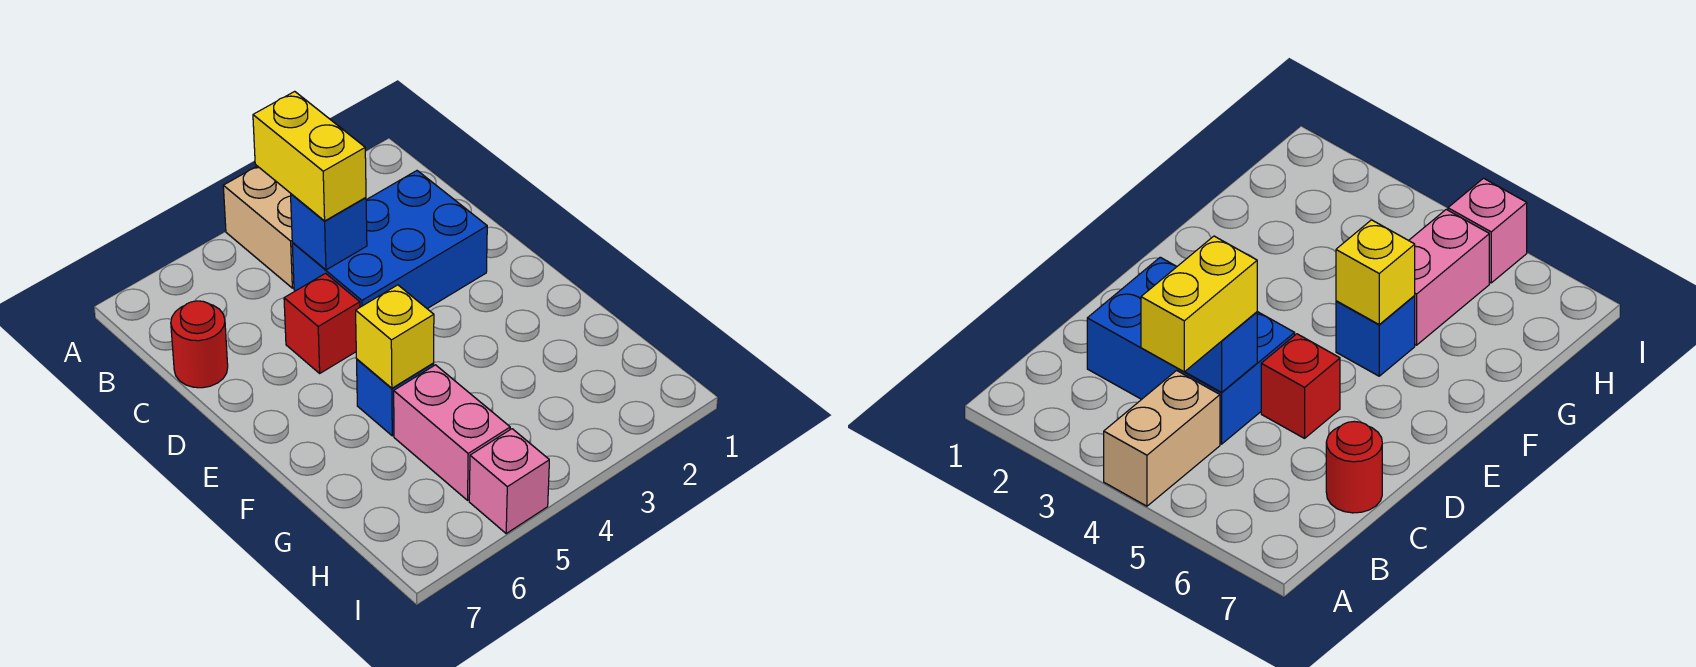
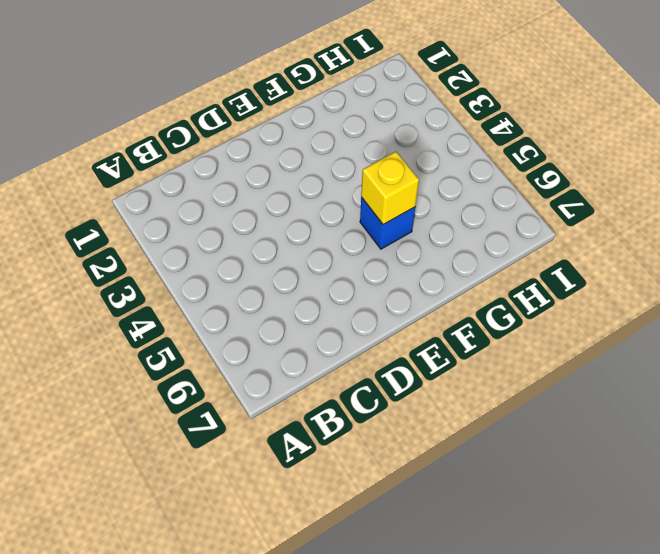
none -> tan 1x2 brick [223,166,294,288]
none -> blue 2x3 brick [292,171,487,309]

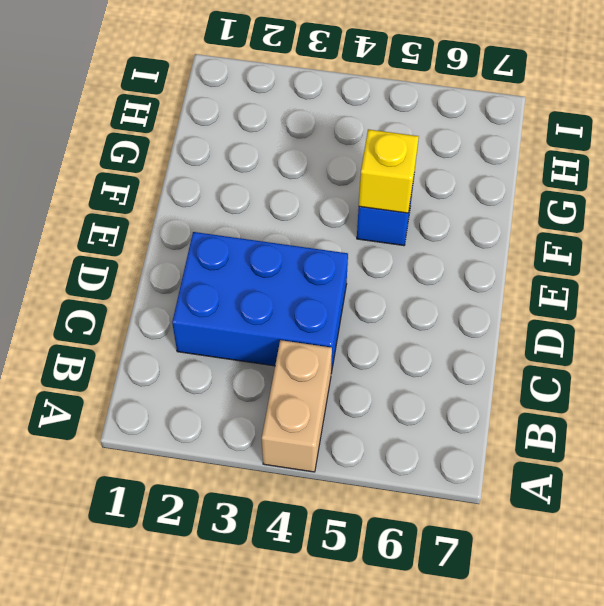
none -> red 1x1 round brick [171,301,228,388]
none -> red 1x1 brick [284,273,360,373]

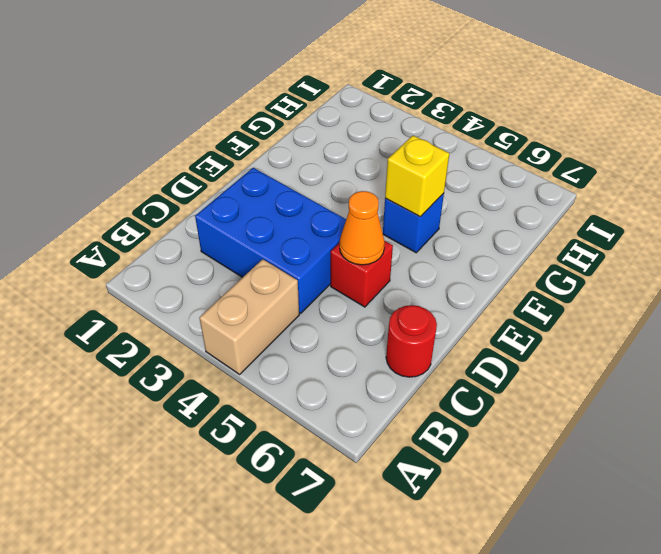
orange 1x1 cone [340,191,385,265] -> none
none -> pink 1x2 brick [394,365,510,500]
none -> pink 1x1 brick [469,429,549,533]

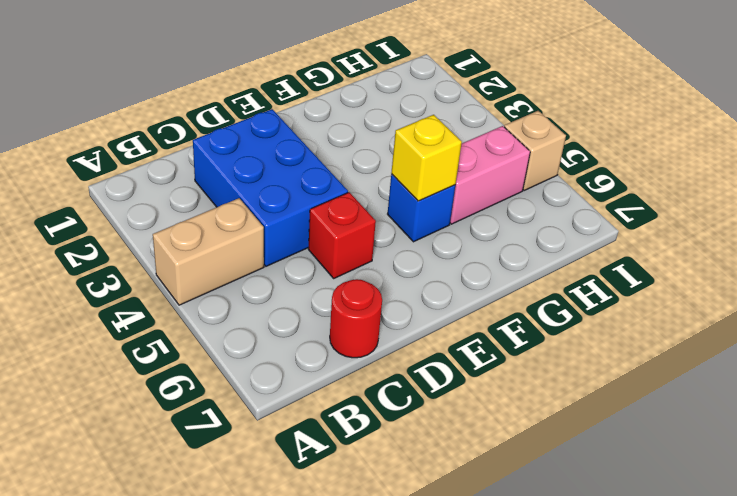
tan 1x1 brick [504,111,566,190] -> pink 1x1 brick [469,429,549,533]
none -> blue 1x1 brick [291,194,367,270]
none -> yellow 1x2 brick [253,91,366,221]

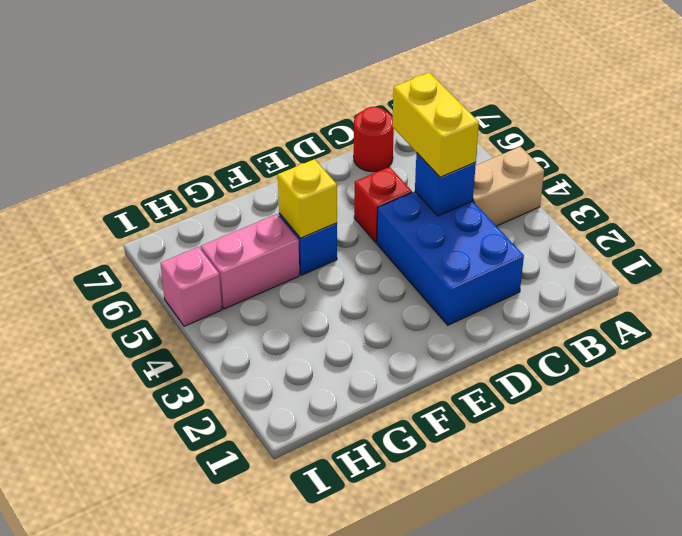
yellow 1x2 brick [392,72,479,177] -> yellow 1x2 brick turned to [253,91,366,221]

